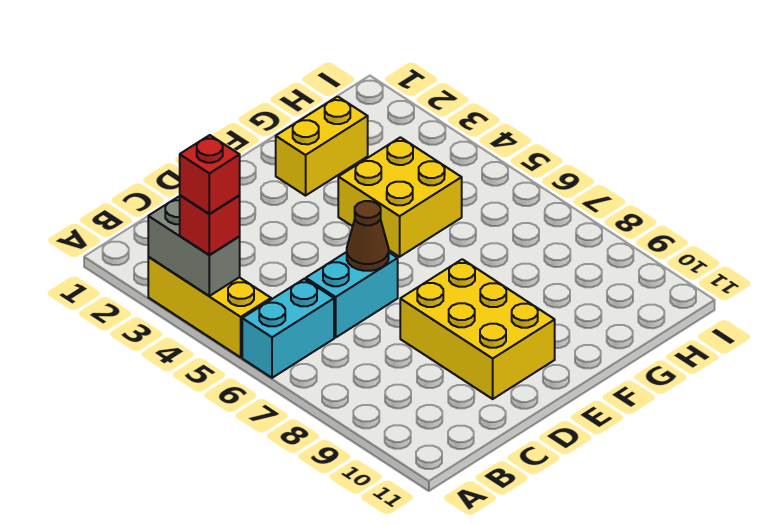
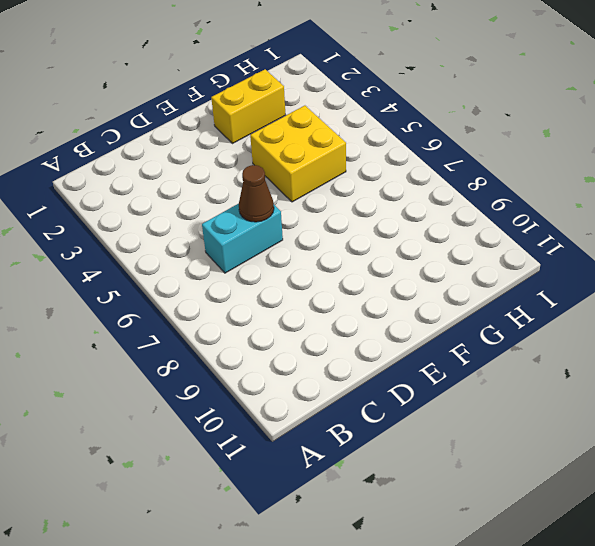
none -> yellow 1x3 brick [148,257,271,357]
none -> cyan 1x2 brick [242,279,334,378]

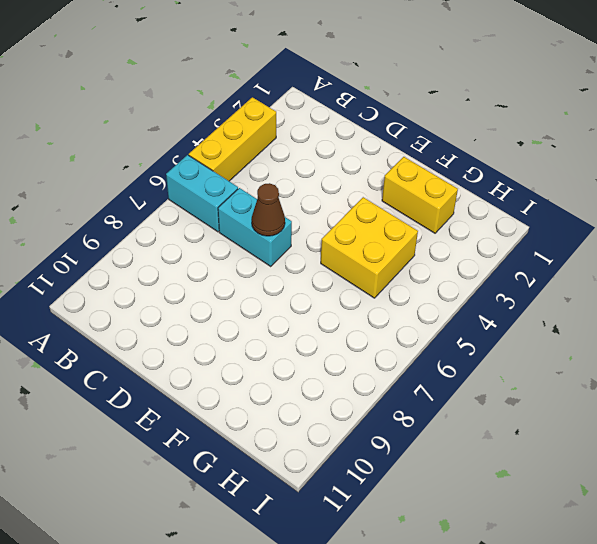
none -> yellow 2x3 brick [400,259,555,399]
none -> grey 1x2 brick [148,197,240,296]

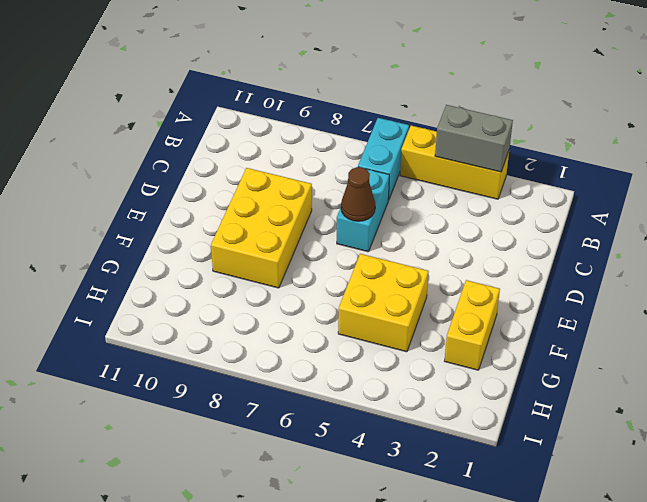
yellow 2x3 brick [211,168,312,288] -> yellow 2x3 brick turned to [400,259,555,399]
none -> red 1x1 brick [180,195,240,255]
none -> red 1x1 brick [180,135,240,214]

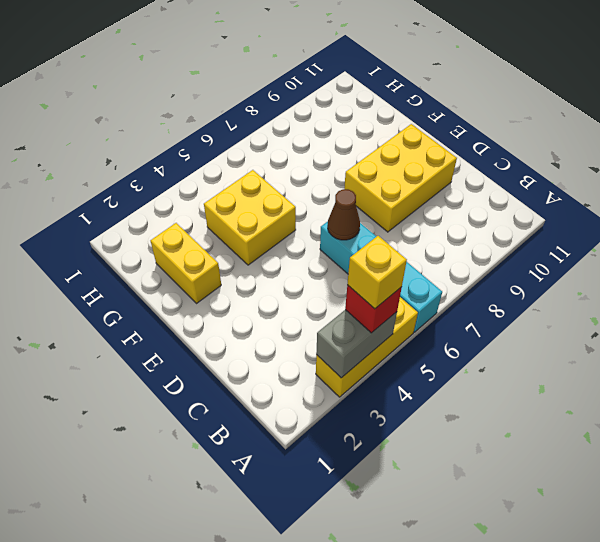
yellow 1x1 brick [347,236,407,309] -> red 1x1 brick [180,135,240,214]

